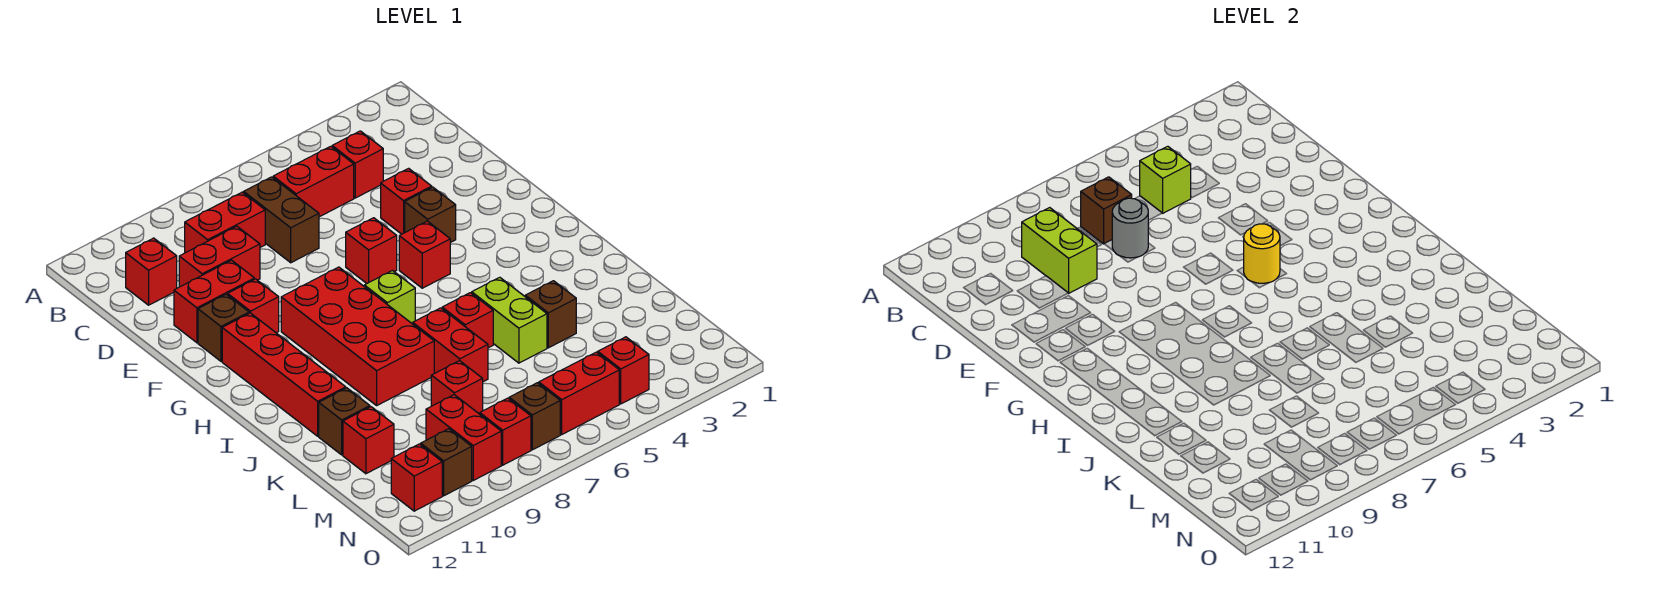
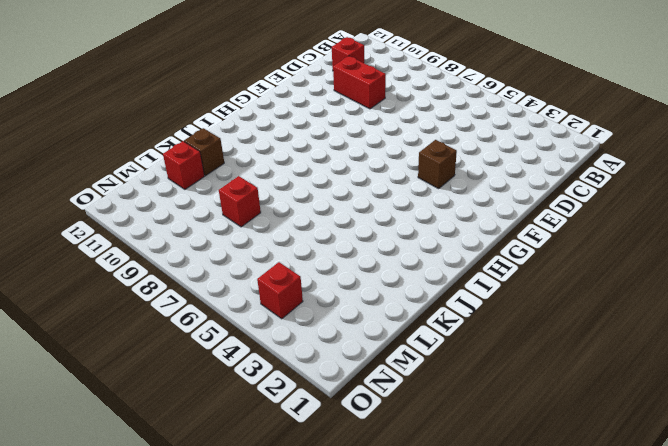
none -> red 1x1 brick [332,131,383,198]
none -> red 1x2 brick [273,146,354,217]
none -> brown 1x2 brick [244,177,319,263]
none -> red 1x2 brick [185,192,265,253]

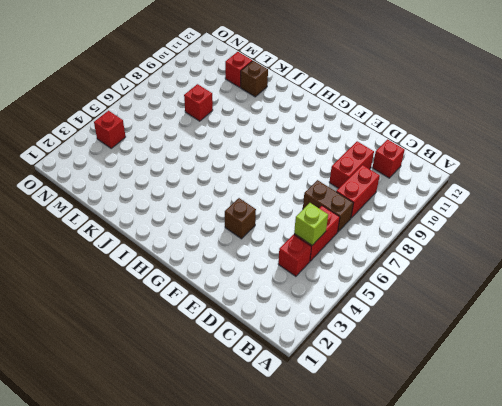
none -> red 1x1 brick [381,168,432,234]
none -> red 1x2 brick [174,260,254,343]
none -> red 1x1 brick [346,218,397,283]
none -> red 1x1 brick [228,279,279,333]

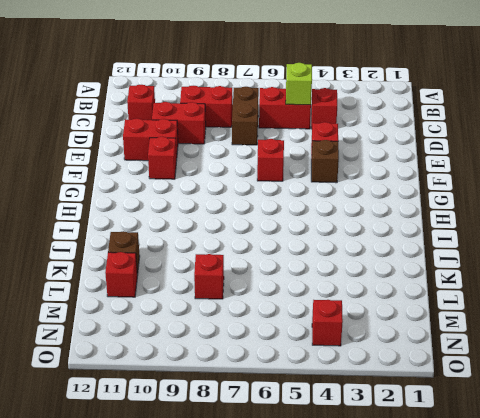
none -> brown 1x1 brick [198,294,249,361]
none -> red 1x1 brick [399,221,450,288]
none -> red 2x4 brick [281,267,434,405]
none -> red 1x4 brick [222,313,346,436]

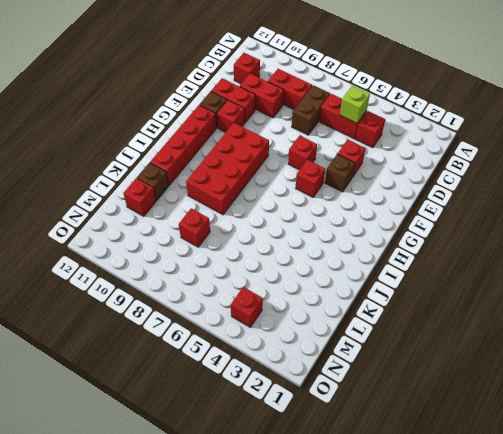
none -> lime 1x1 brick [364,271,415,324]
none -> lime 1x2 brick [472,277,547,363]
none -> red 1x1 brick [442,293,493,348]
none -> red 1x2 brick [413,308,488,382]

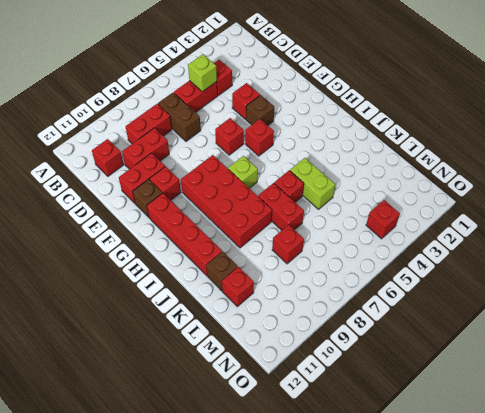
none -> brown 1x1 brick [525,281,576,348]
none -> red 1x2 brick [426,395,501,480]
none -> red 1x2 brick [539,352,619,434]
none -> brown 1x1 brick [509,383,560,450]

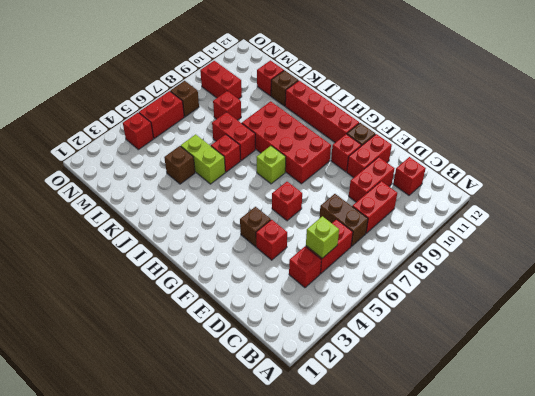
none -> red 1x1 brick [399,221,450,288]
none -> red 1x1 brick [480,398,531,465]
none -> brown 1x1 brick [421,429,472,496]
none -> red 1x1 brick [391,444,442,511]

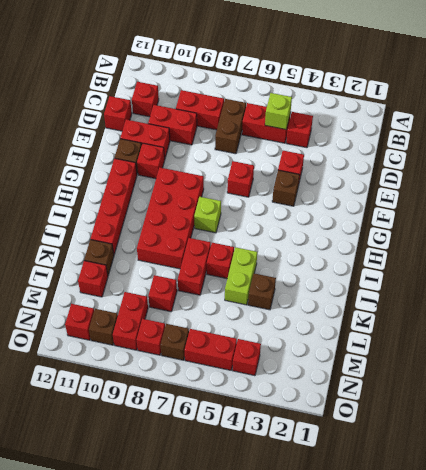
red 1x1 brick [104,96,132,131] -> red 1x1 brick moved to [399,221,450,288]
none -> brown 1x1 brick [1081,177,1132,244]
none -> lime 1x2 brick [1022,208,1097,293]
none -> grey 1x1 round brick [1112,198,1148,258]
none -> yellow 1x1 round brick [1244,224,1280,283]

